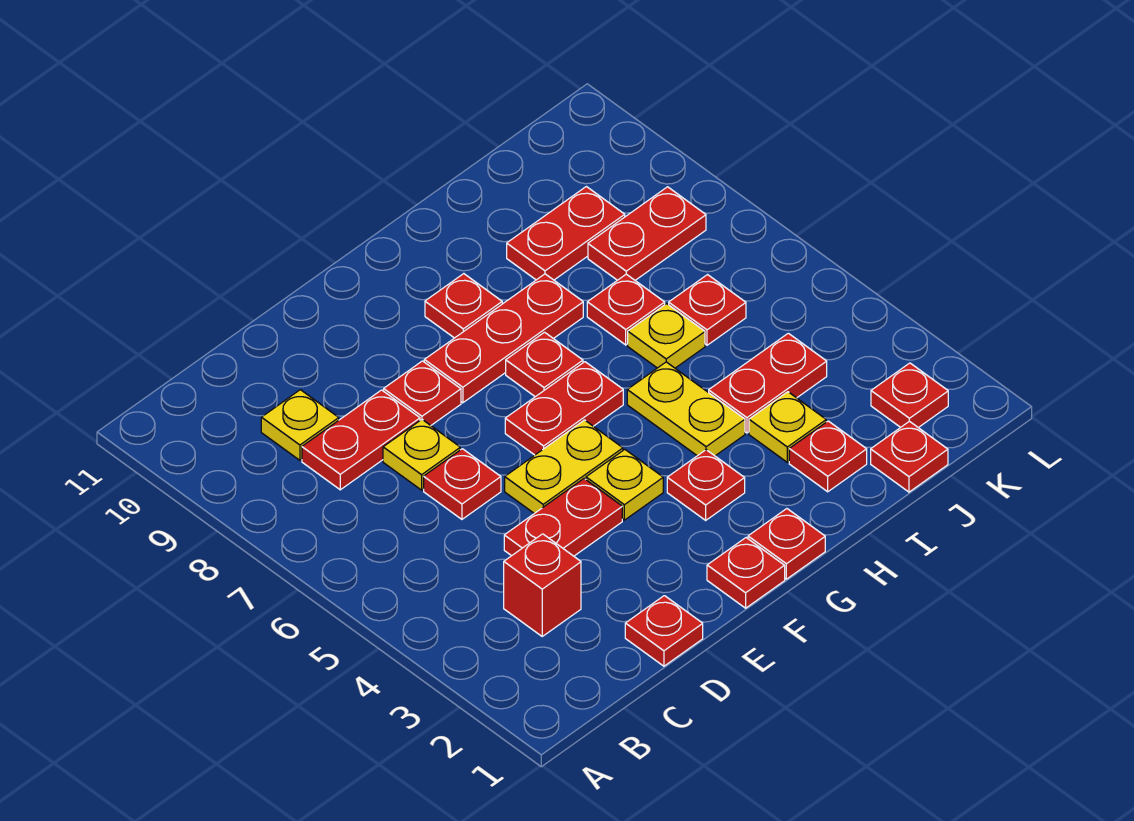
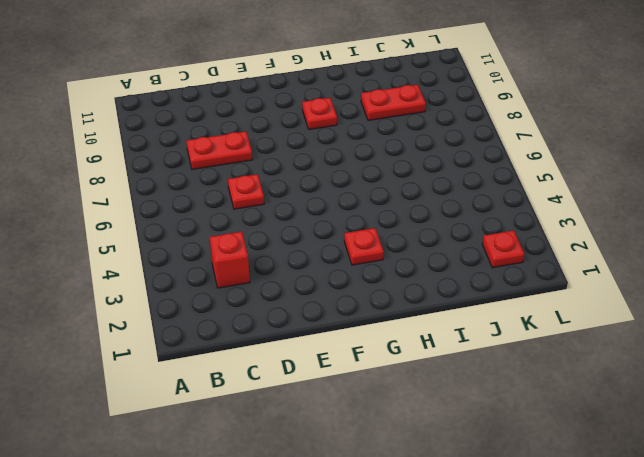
none -> yellow 1x1 plate [261,390,339,460]
none -> red 1x1 plate [625,596,703,666]
none -> red 1x2 plate [504,479,622,556]

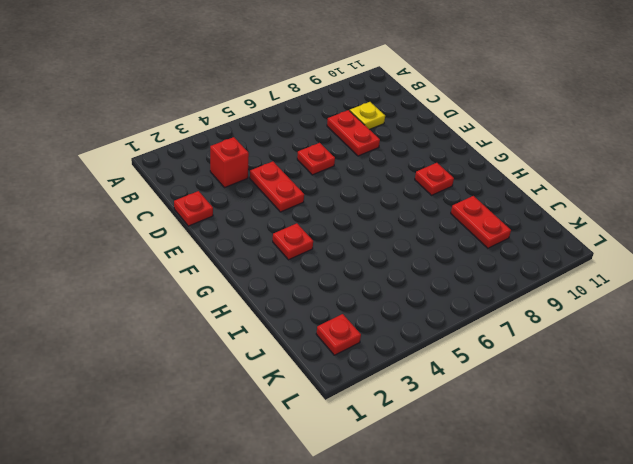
none -> yellow 1x1 plate [383,420,460,490]
none -> yellow 1x2 plate [505,420,623,513]
none -> red 1x1 plate [384,361,461,425]

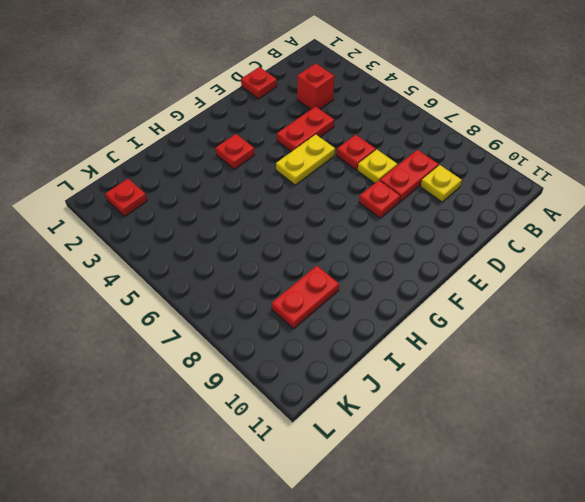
none -> red 1x1 plate [707,538,785,608]
none -> yellow 1x1 plate [586,450,663,520]
none -> red 1x2 plate [505,362,623,455]

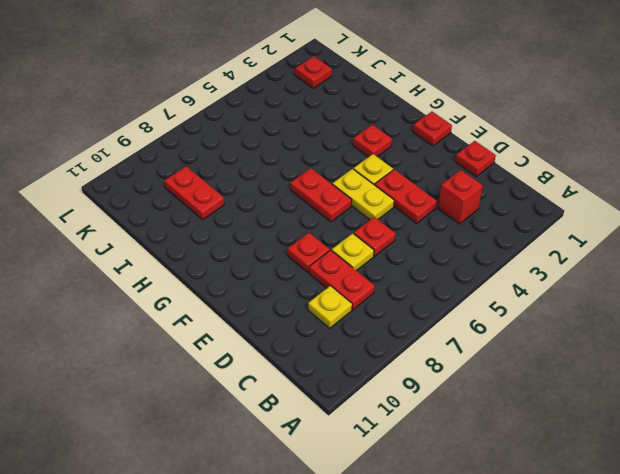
none -> red 1x3 plate [424,274,583,403]
none -> red 1x1 plate [748,509,825,579]
none -> red 1x1 plate [506,332,583,397]

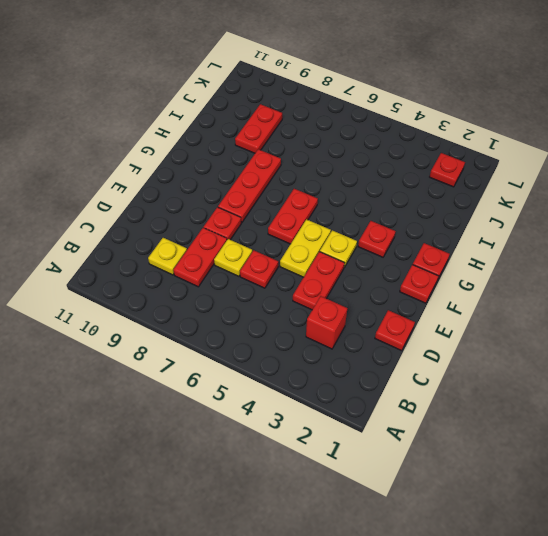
none -> red 1x1 plate [506,332,583,397]
none -> red 1x1 plate [425,274,502,338]
none -> yellow 1x2 plate [627,362,745,456]

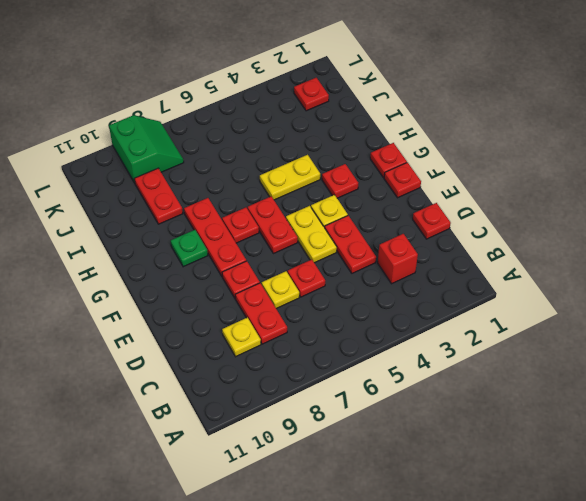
green 1x1 plate [171,230,208,267] -> red 1x1 plate [425,274,502,338]
green 2x2 slope [109,115,184,183] -> red 1x2 plate [588,187,706,280]
none -> red 1x1 plate [789,421,867,492]
none -> yellow 1x1 plate [749,392,826,462]
none -> red 1x2 plate [709,333,827,433]

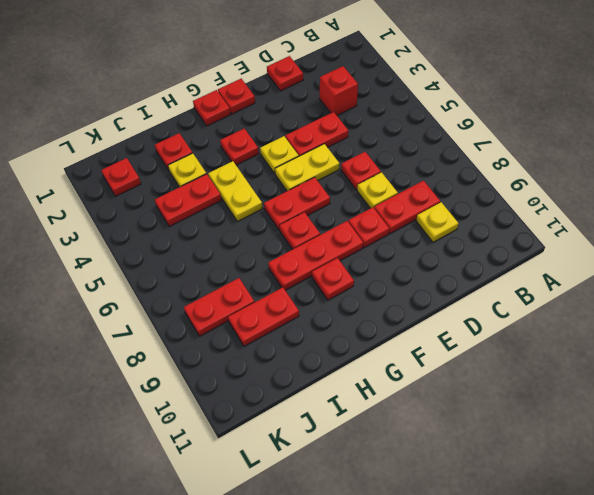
none -> yellow 1x1 plate [628,304,705,368]
none -> red 1x1 plate [587,274,665,345]
none -> red 1x1 plate [871,421,948,492]

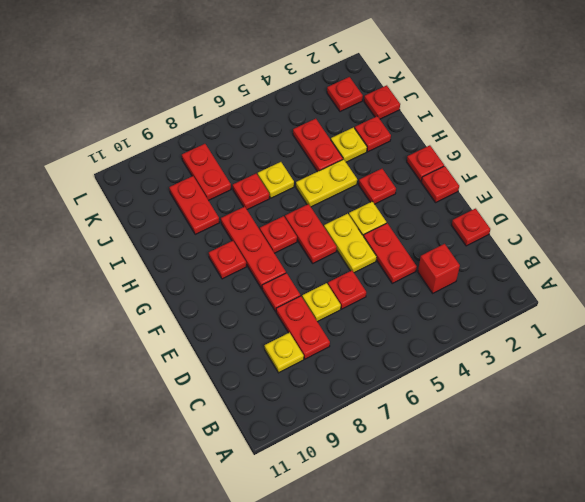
none -> red 1x1 plate [669,275,746,345]

